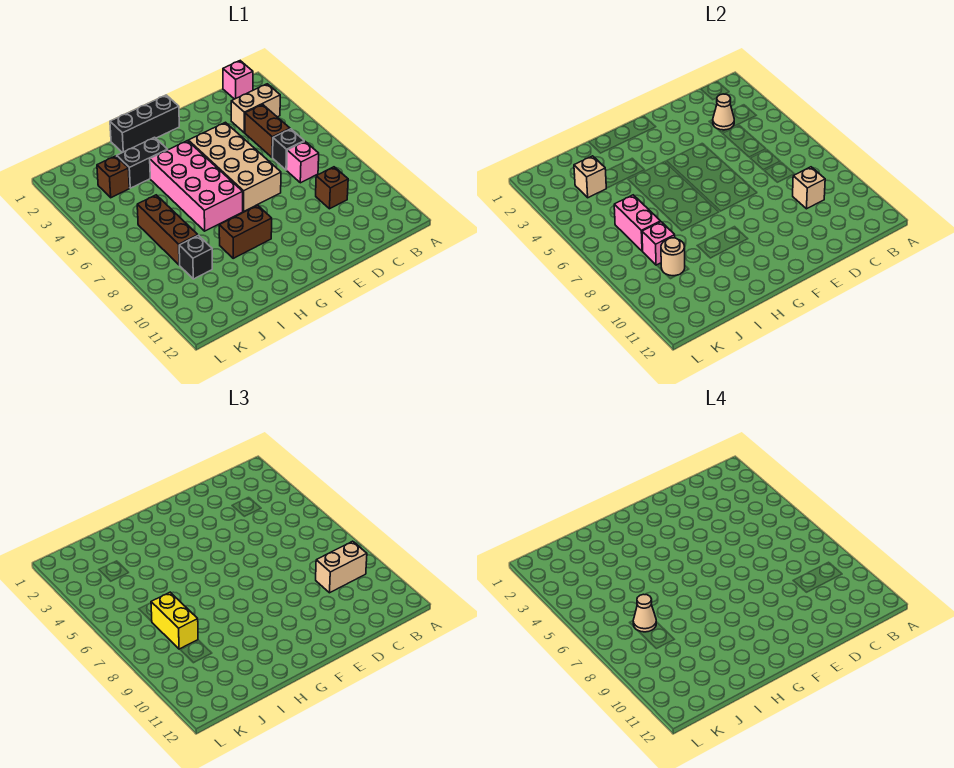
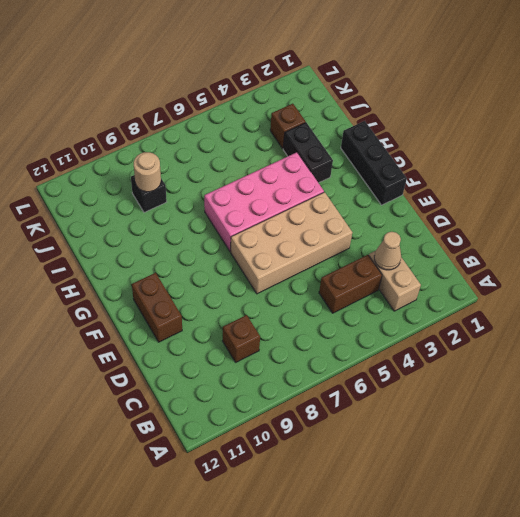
brown 1x2 brick [132,273,182,342] -> brown 1x2 brick moved to [219,205,272,258]
none -> pink 1x1 brick [223,61,253,99]
none -> black 1x1 brick [273,129,304,170]
none -> pink 1x1 brick [287,141,319,183]

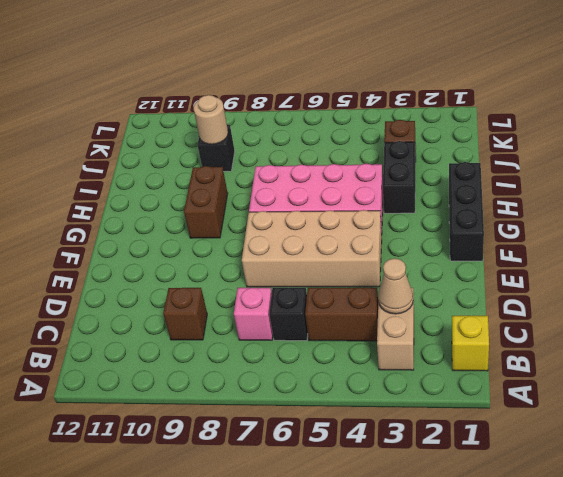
yellow 1x1 brick [452,316,489,371] -> pink 1x1 brick [223,61,253,99]
none -> brown 1x3 brick [137,195,198,265]
none -> tan 1x1 brick [793,167,825,209]
none -> tan 1x1 brick [574,156,606,198]

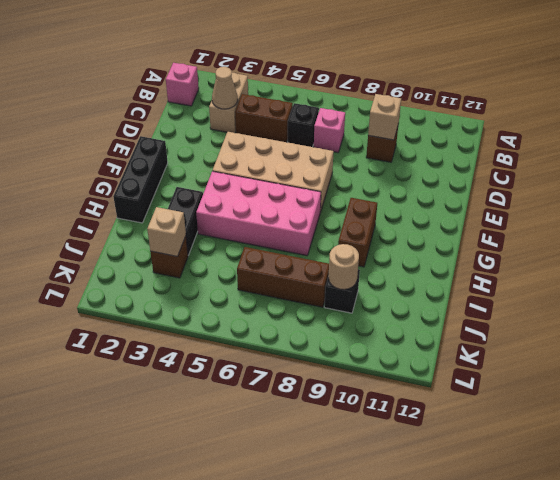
none -> pink 1x2 brick [614,195,661,251]
none -> pink 1x1 brick [642,222,675,265]
none -> tan 1x2 brick [316,541,367,593]

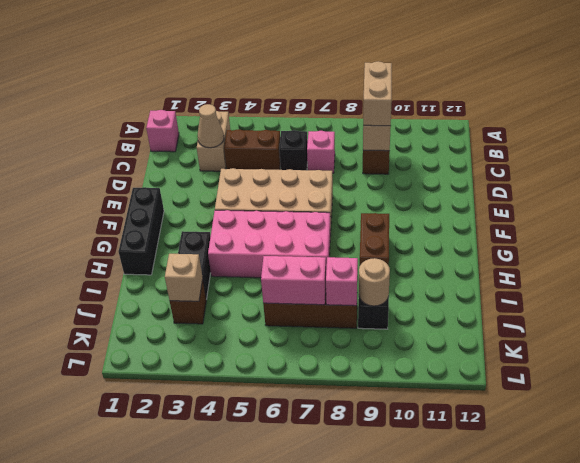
none -> yellow 1x2 brick [151,592,198,649]
none -> tan 1x1 cone [633,594,656,632]

